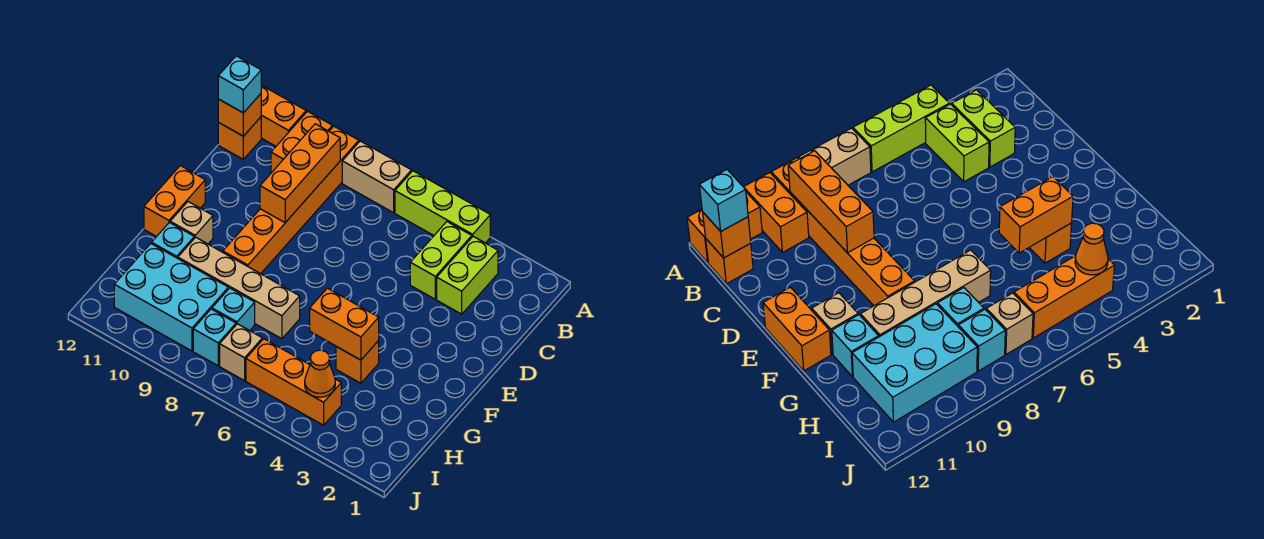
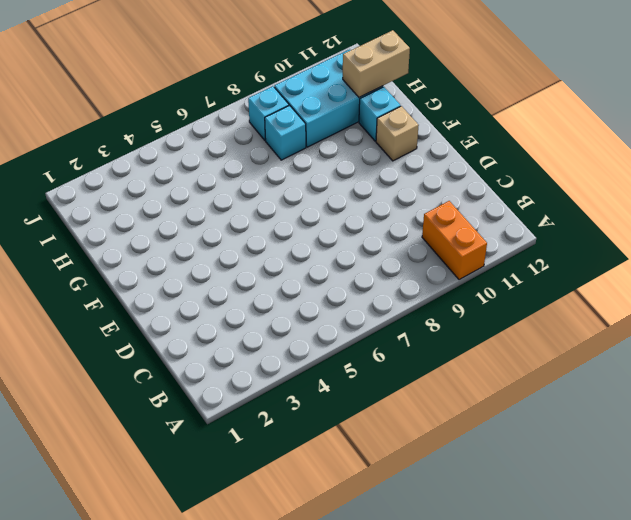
tan 1x2 brick [343,30,410,97] -> tan 1x2 brick moved to [342,141,411,213]
none -> lime 1x3 brick [395,171,490,243]
none -> orange 1x6 brick [223,126,359,274]
none -> orange 1x2 brick [261,85,306,146]

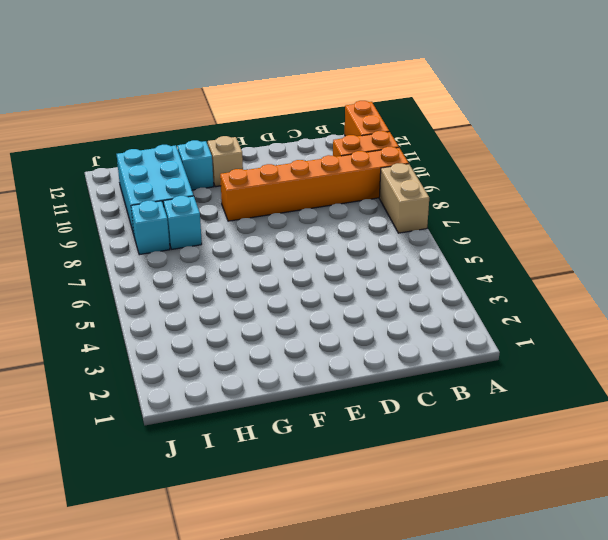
none -> lime 1x3 brick [395,171,490,243]
none -> lime 1x2 brick [437,236,498,314]
none -> lime 1x2 brick [410,222,472,299]

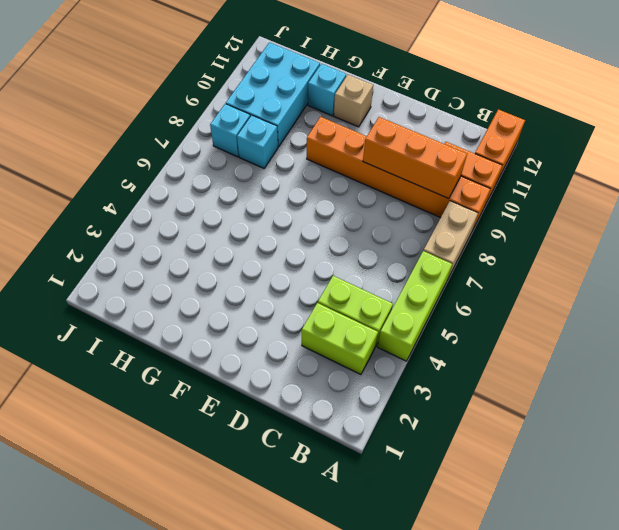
none -> orange 1x1 brick [218,117,261,159]
none -> orange 1x2 brick [144,166,205,237]
none -> orange 1x1 brick [336,341,379,383]

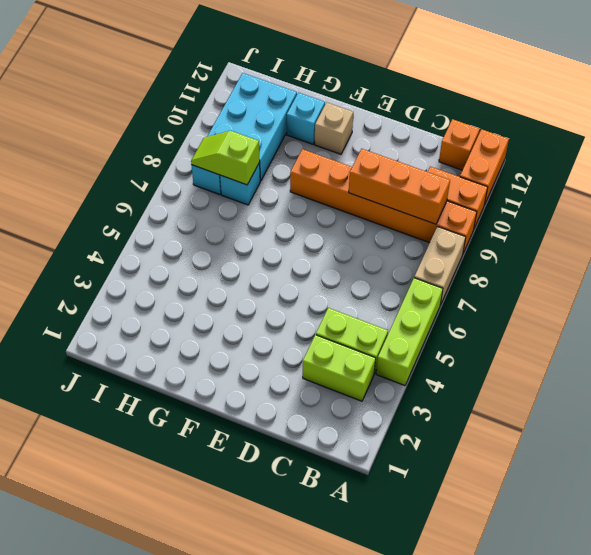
lime 1x2 slope [191,131,260,185] -> none
none -> orange 1x2 brick [144,166,205,237]
none -> orange 1x1 brick [336,341,379,383]
none -> tan 1x4 brick [178,237,300,339]

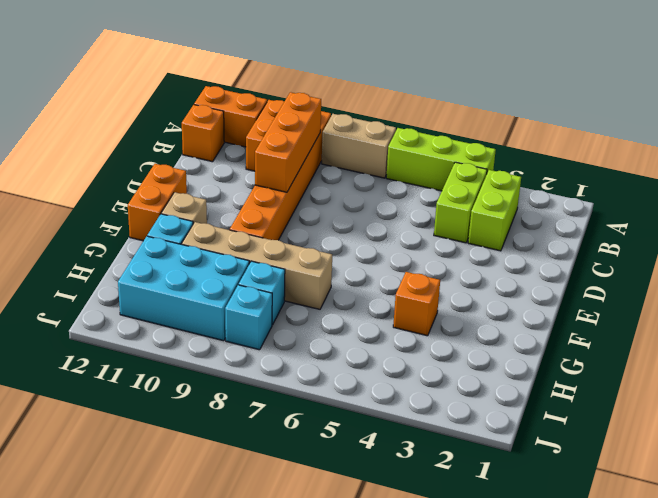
none -> orange 1x3 brick [246,339,341,425]
none -> tan 1x1 brick [220,324,262,381]
none -> orange 1x1 brick [218,94,261,136]

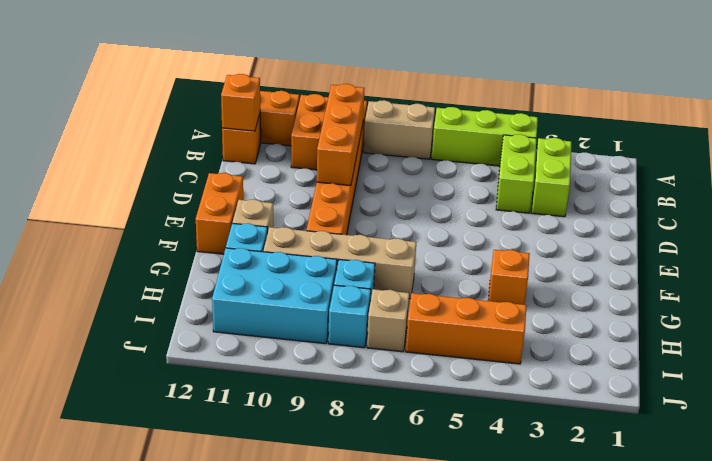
none -> orange 1x2 brick [310,288,379,360]
none -> orange 1x1 cone [305,350,335,397]
none -> cyan 1x1 brick [218,56,261,113]

